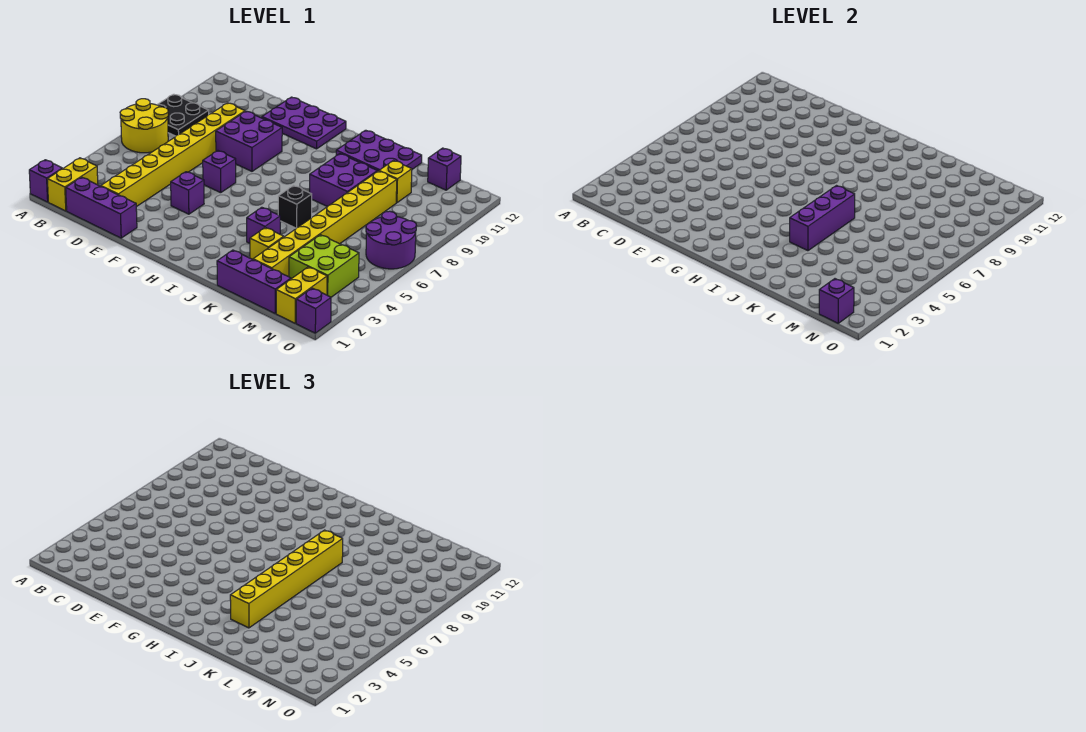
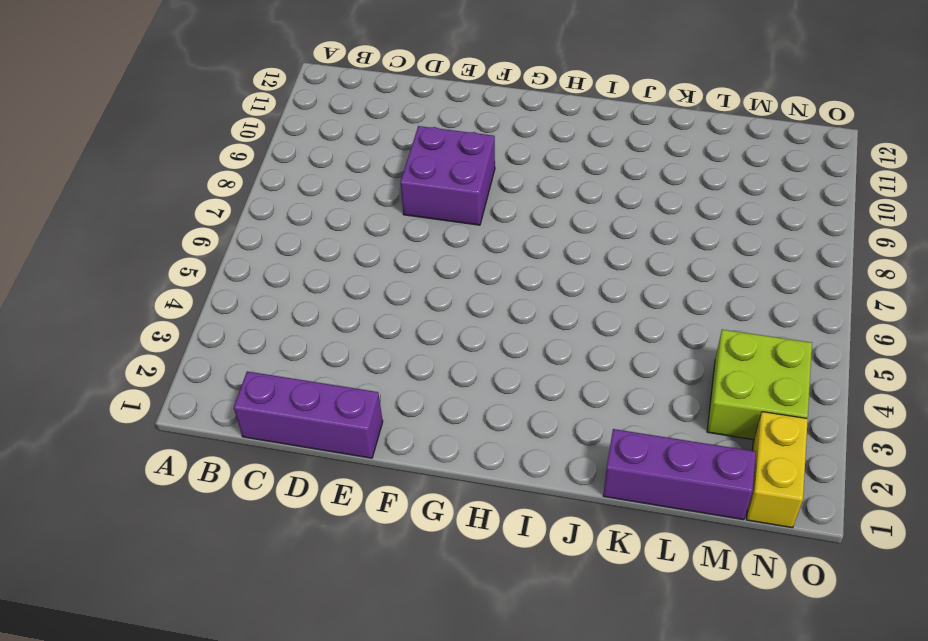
none -> purple 1x1 brick [29,160,62,202]
none -> yellow 2x2 round brick [120,99,168,153]
none -> black 2x2 plate [158,94,209,136]

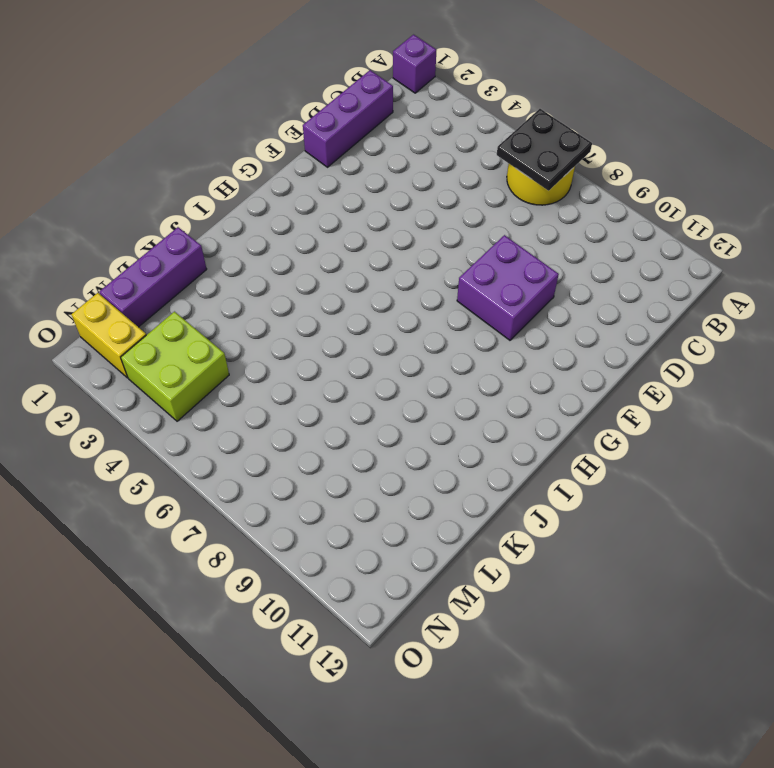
black 2x2 plate [497,109,592,191] -> black 2x2 plate moved to [158,94,209,136]
none -> yellow 1x2 brick [47,158,98,211]
none -> yellow 1x8 brick [101,103,245,207]
none -> purple 2x3 plate [262,97,346,149]

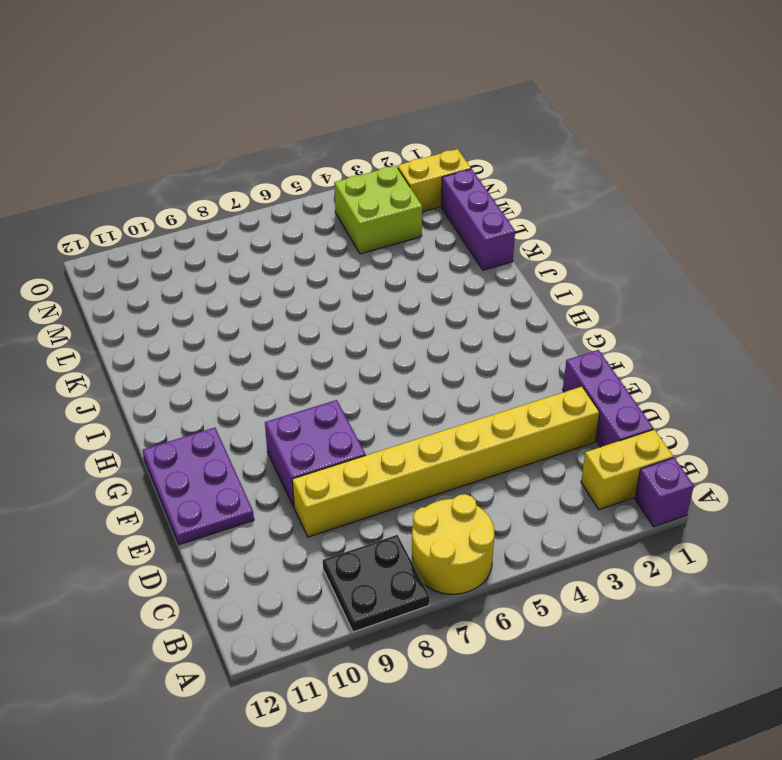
none -> purple 1x1 brick [171,172,204,214]
none -> purple 1x1 brick [203,151,236,193]
none -> purple 2x3 plate [336,130,422,171]

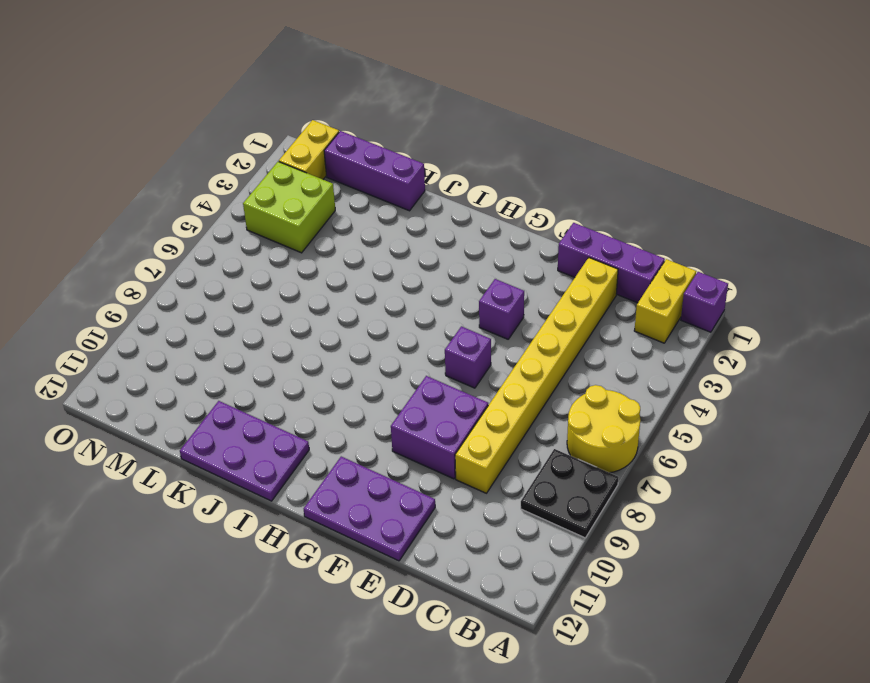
none -> purple 1x1 brick [247,207,280,243]
none -> black 1x1 brick [278,186,312,228]
none -> purple 2x2 brick [310,154,377,207]

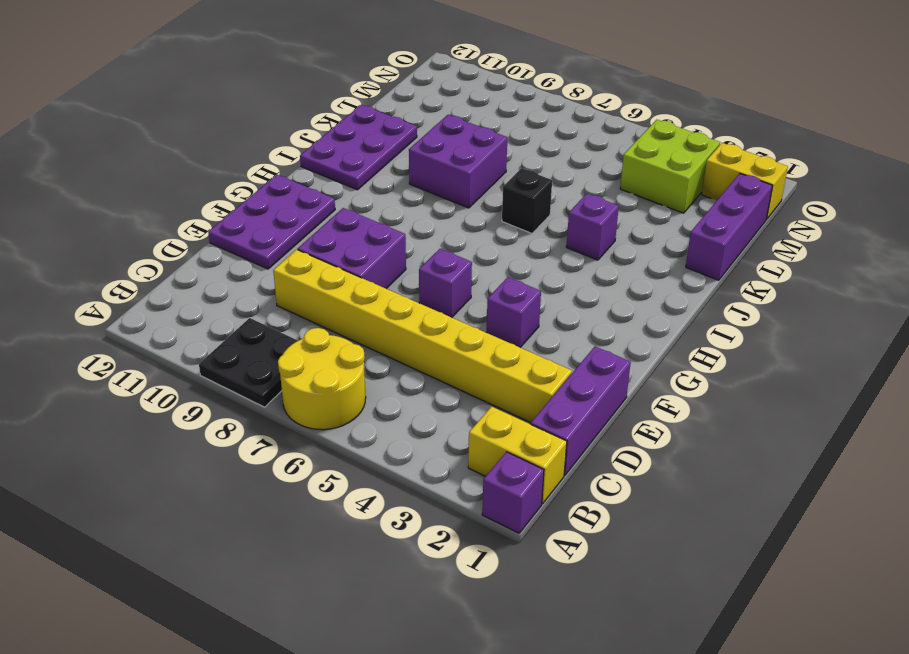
none -> yellow 1x1 brick [250,228,284,259]
none -> yellow 1x8 brick [253,171,397,277]
none -> yellow 1x1 brick [379,161,412,203]

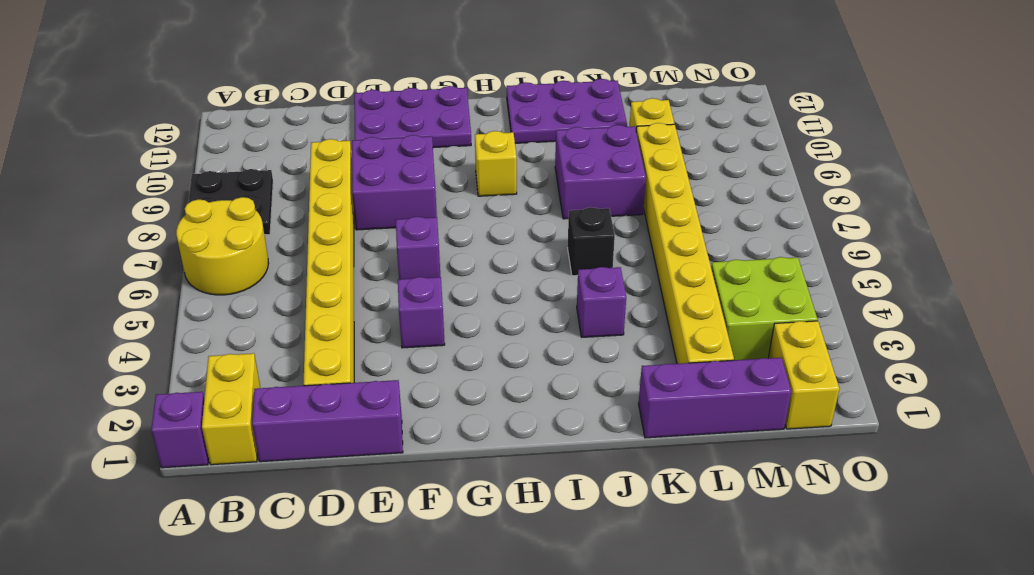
yellow 1x1 brick [475,131,517,196] -> yellow 1x1 brick moved to [250,228,284,259]
none -> purple 1x1 brick [428,148,461,190]
none -> purple 2x2 round brick [366,211,416,269]
none -> purple 1x1 brick [296,288,331,333]

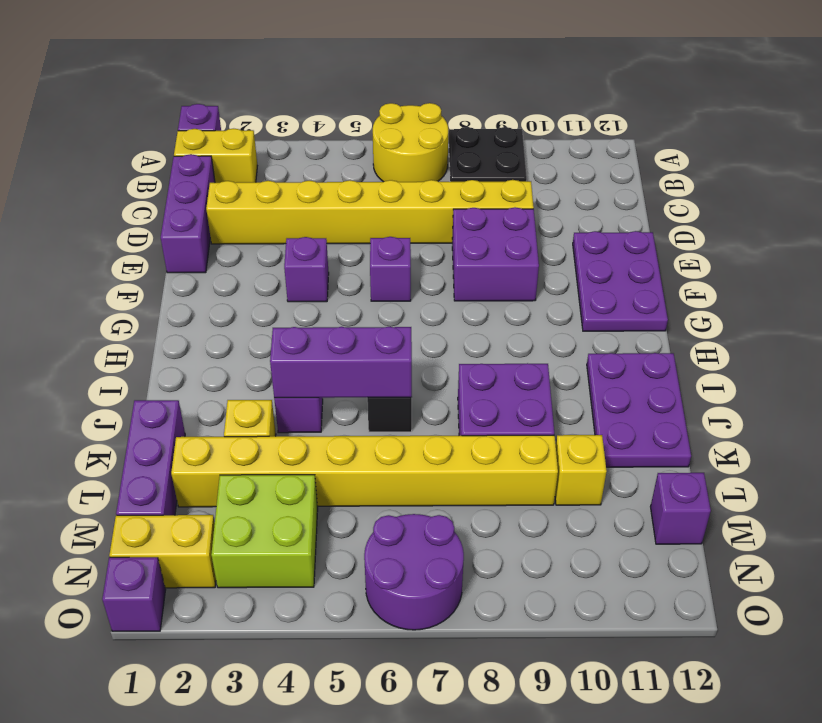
none -> purple 1x1 brick [819,279,854,323]
none -> yellow 1x6 brick [230,530,343,628]

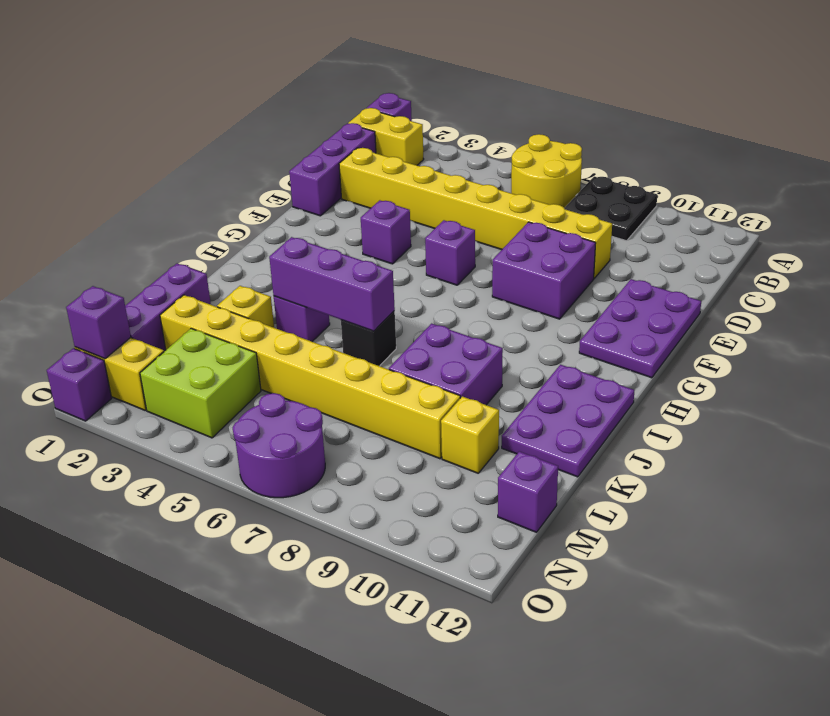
none -> yellow 1x6 brick [230,530,343,628]

